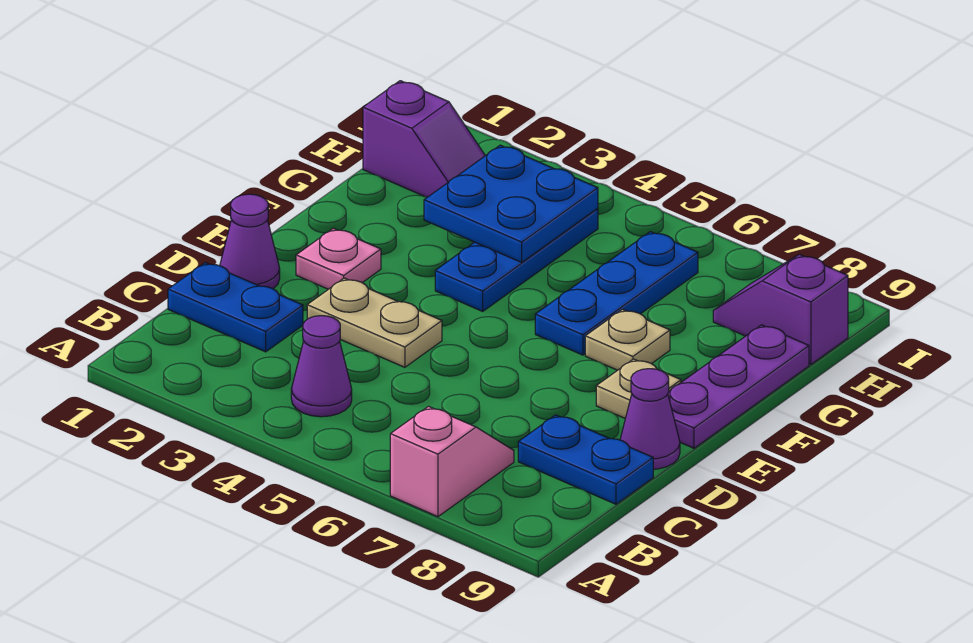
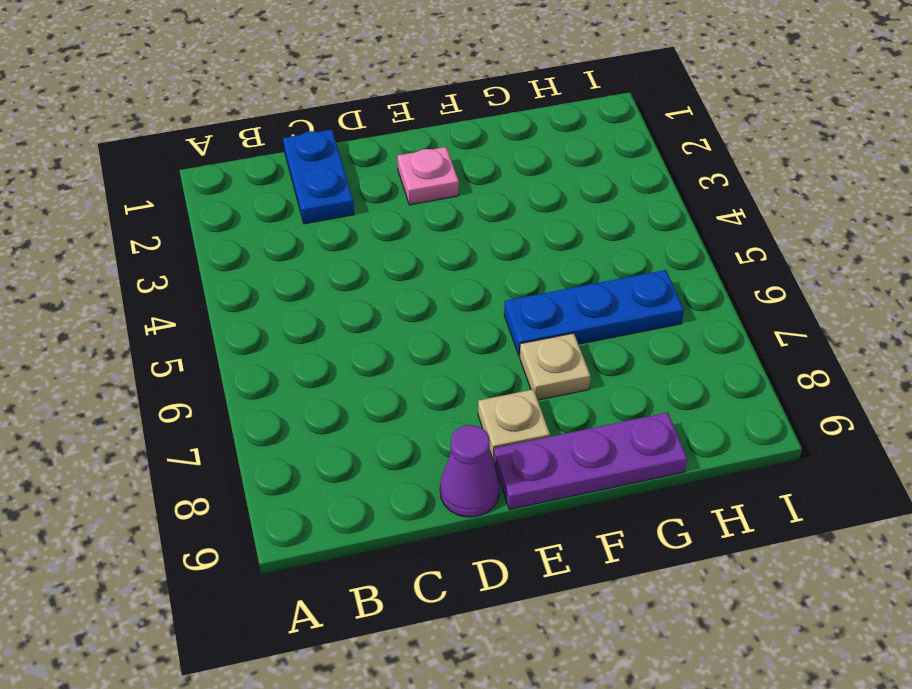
none -> pink 1x2 slope [390,406,514,517]
none -> purple 1x1 cone [291,316,352,417]
none -> blue 1x2 plate [518,415,653,504]

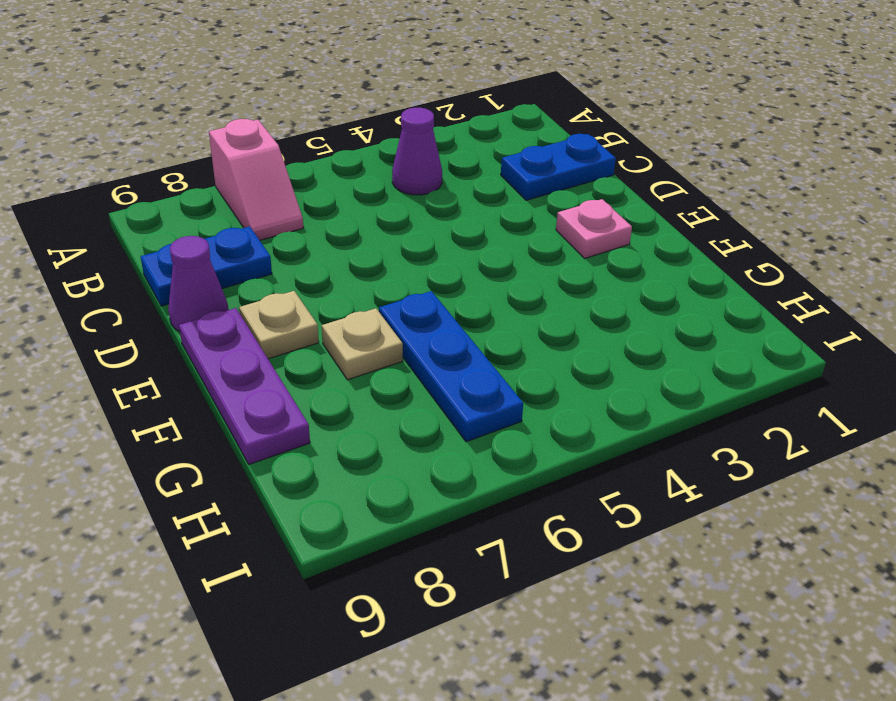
none -> purple 1x1 cone [220,194,280,289]
none -> tan 1x2 plate [307,278,442,367]
none -> blue 1x3 plate [435,209,598,311]

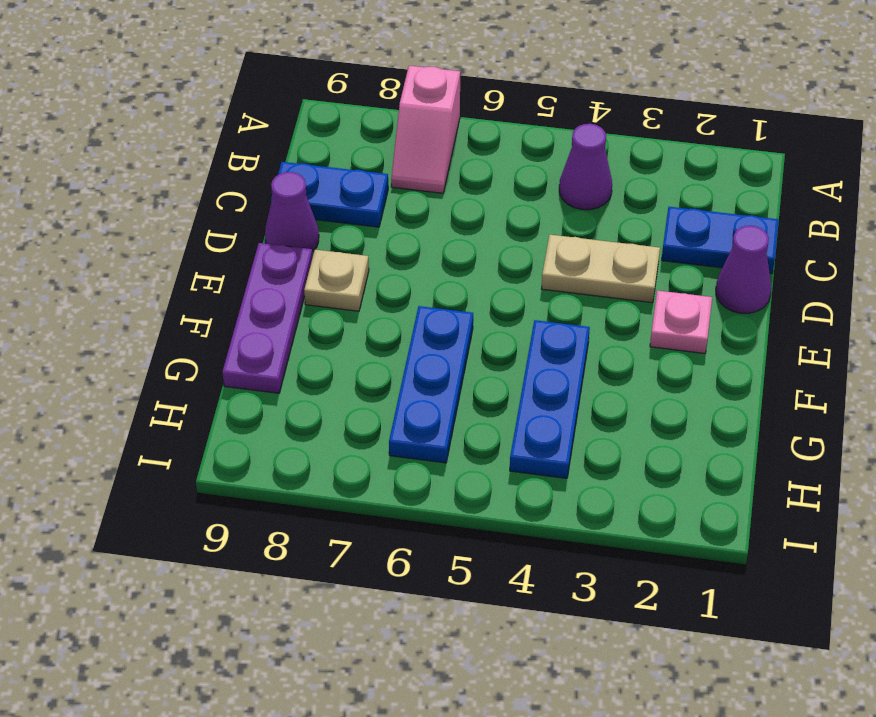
none -> tan 1x1 plate [585,309,670,370]
none -> purple 1x2 slope [363,81,485,197]
none -> purple 1x2 slope [713,254,848,364]

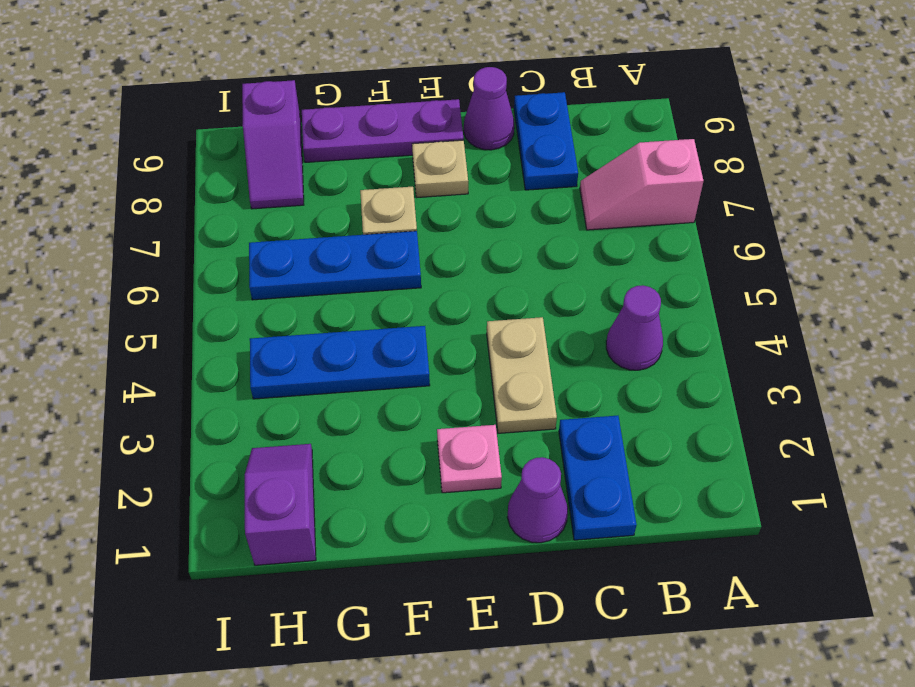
none -> blue 2x2 plate [424,145,598,262]

